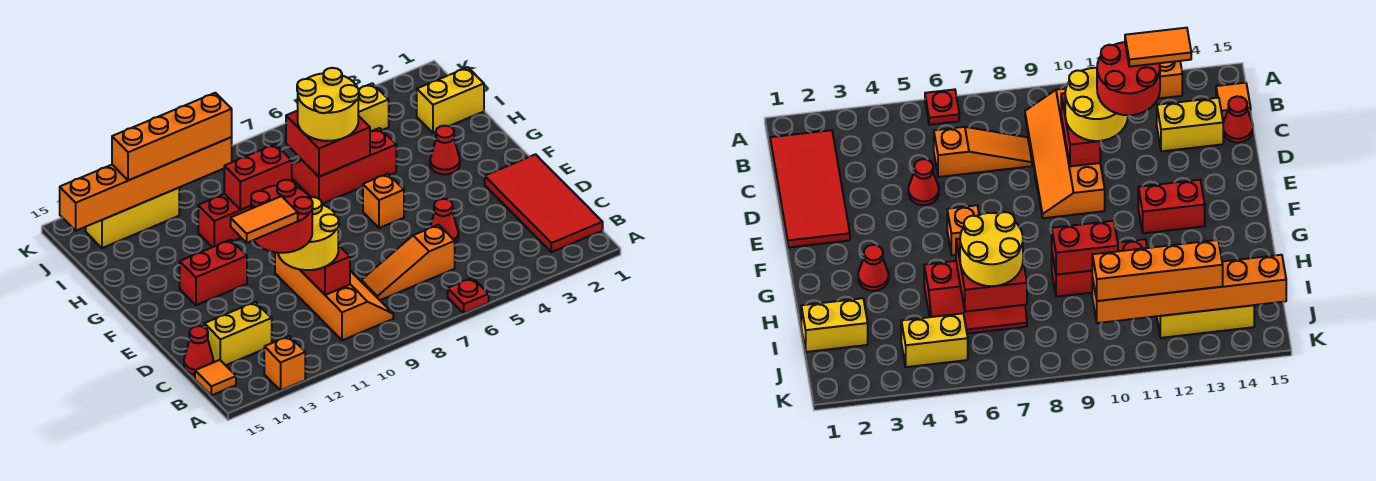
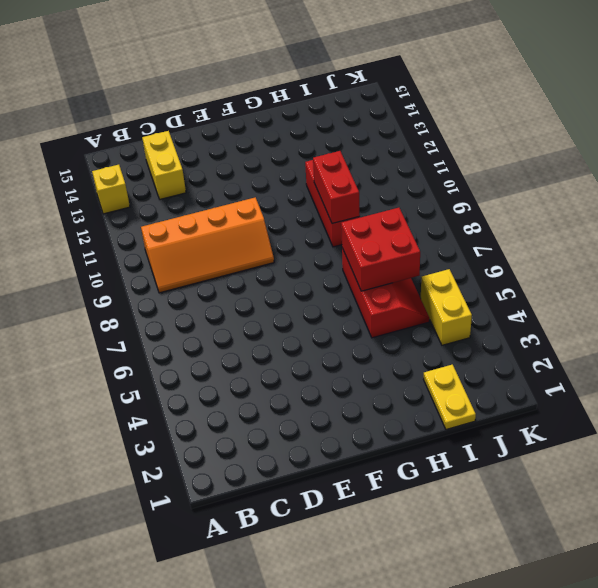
yellow 1x1 brick [92,165,130,214] -> orange 1x1 brick [264,336,305,390]
yellow 1x2 plate [424,365,476,429] -> yellow 1x2 brick [417,67,484,133]
none -> red 1x1 plate [448,278,489,313]
none -> red 2x4 tile [485,154,603,252]
none -> orange 1x1 tile [195,360,236,395]

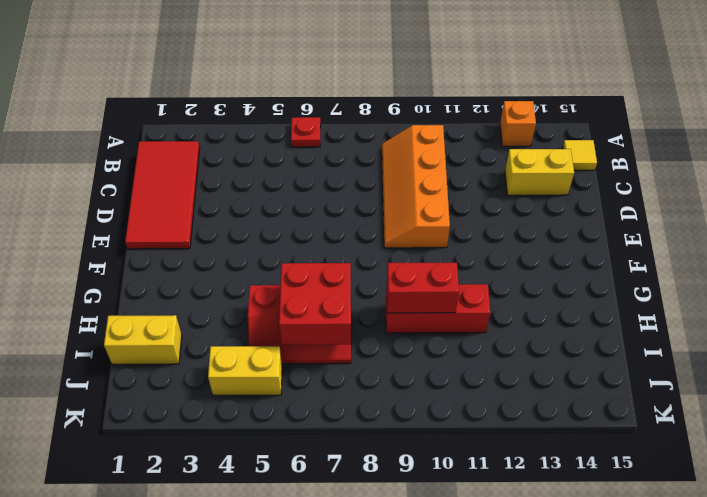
yellow 1x1 tile [563,140,597,170] -> orange 1x1 tile [195,360,236,395]
none -> orange 1x3 slope [361,225,455,300]
none -> red 1x1 cone [184,326,214,374]
none -> red 1x1 cone [430,199,458,243]

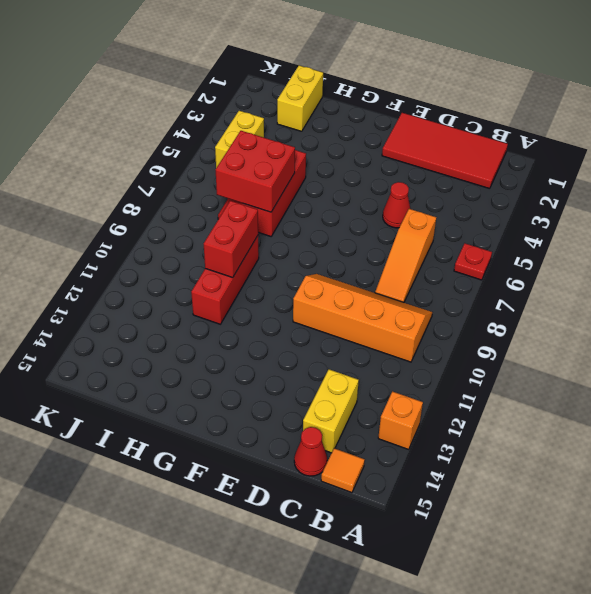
none -> orange 1x1 brick [363,174,404,228]
none -> red 1x2 brick [180,240,247,305]
none -> red 1x1 cone [430,126,460,174]

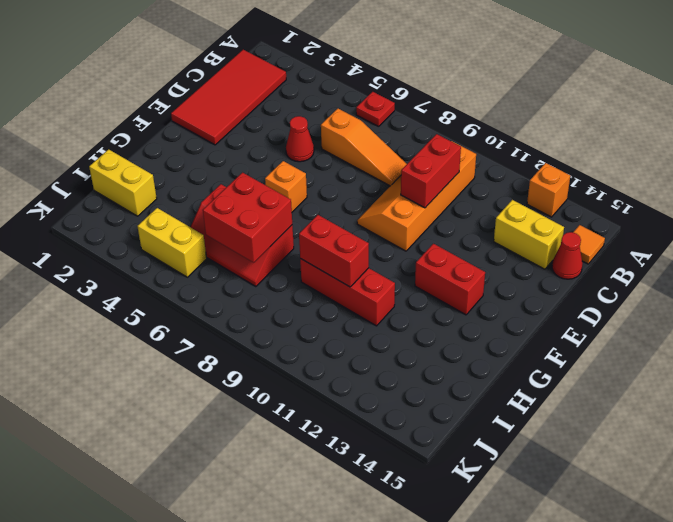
none -> red 1x1 cone [430,126,460,174]
none -> yellow 1x3 brick [86,188,179,248]
none -> orange 1x6 brick [60,137,232,231]

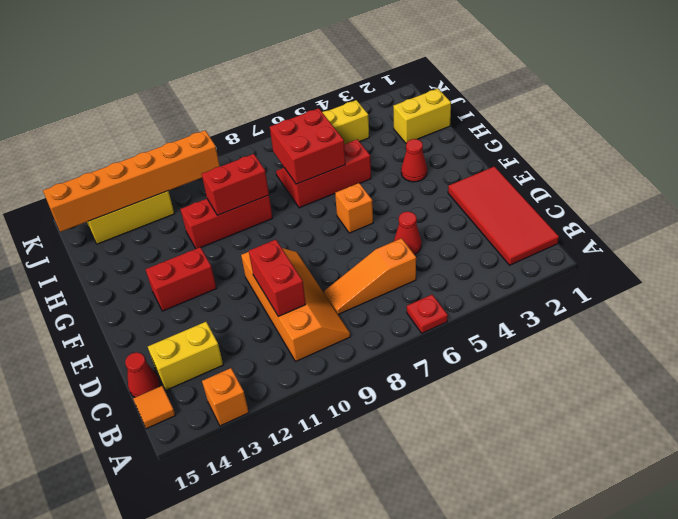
none -> yellow 2x2 round brick [278,197,339,270]
none -> yellow 2x2 round brick [297,68,359,141]
none -> orange 1x4 brick [112,93,232,180]

